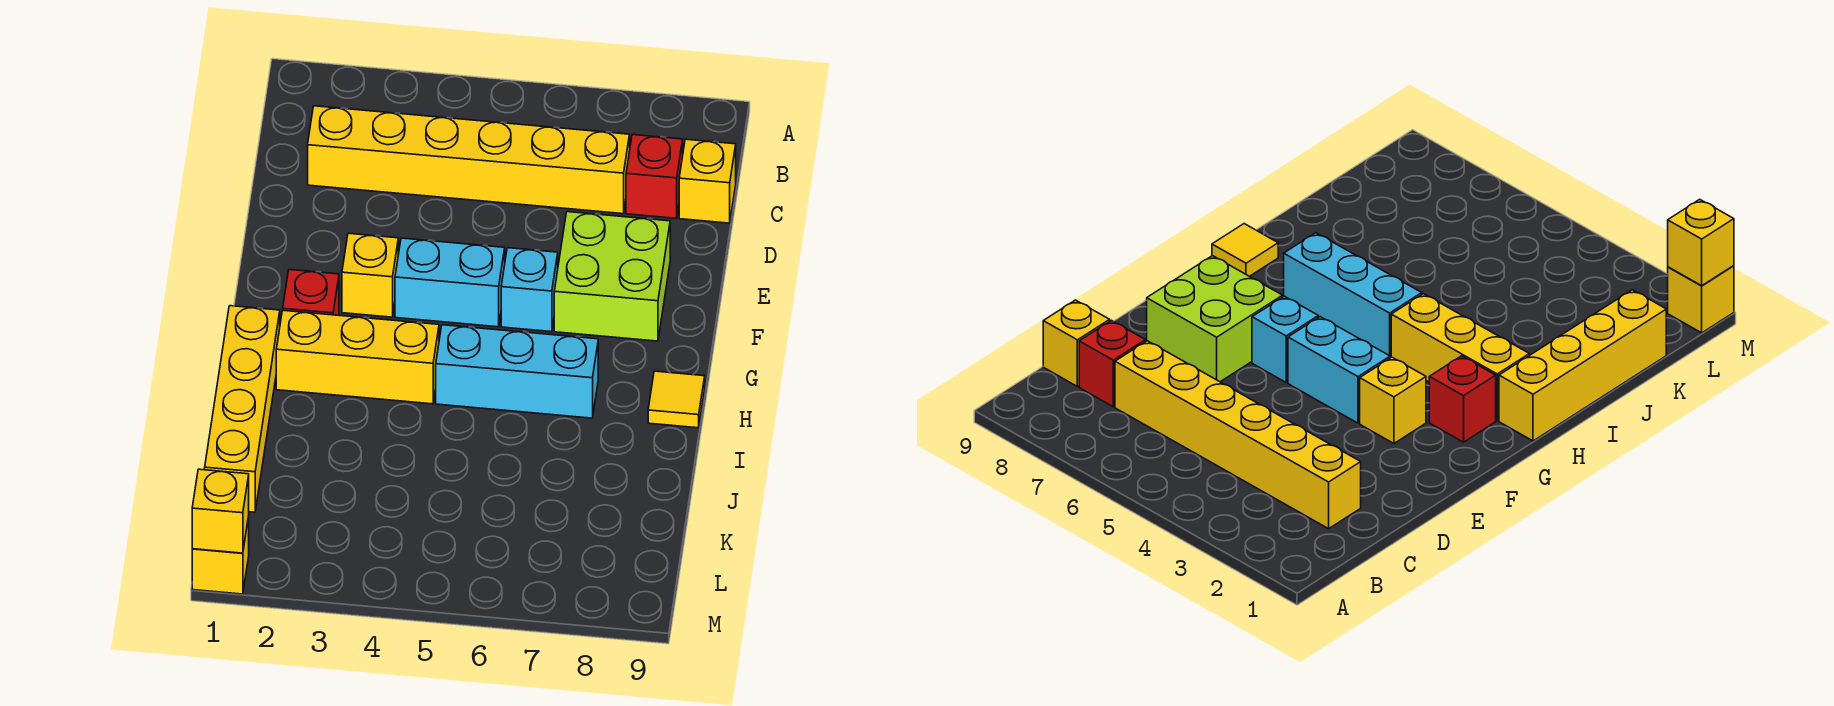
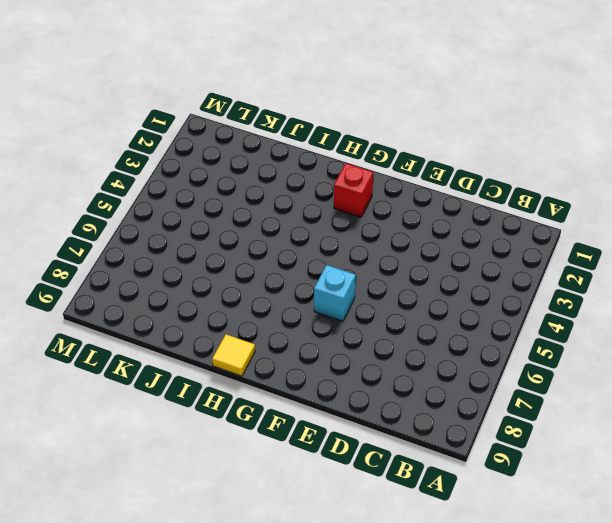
none -> yellow 1x6 brick [308,106,630,214]
none -> red 1x1 brick [626,135,683,218]
none -> yellow 1x1 brick [679,139,736,223]

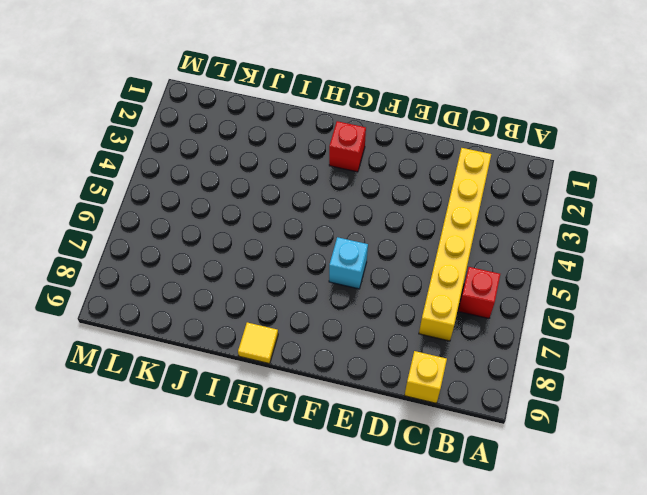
red 1x1 brick [458,267,500,318] -> red 1x1 brick moved to [626,135,683,218]
none -> lime 2x2 brick [554,212,670,341]
none -> yellow 1x1 brick [342,233,398,317]
none -> cyan 1x2 brick [395,238,505,327]

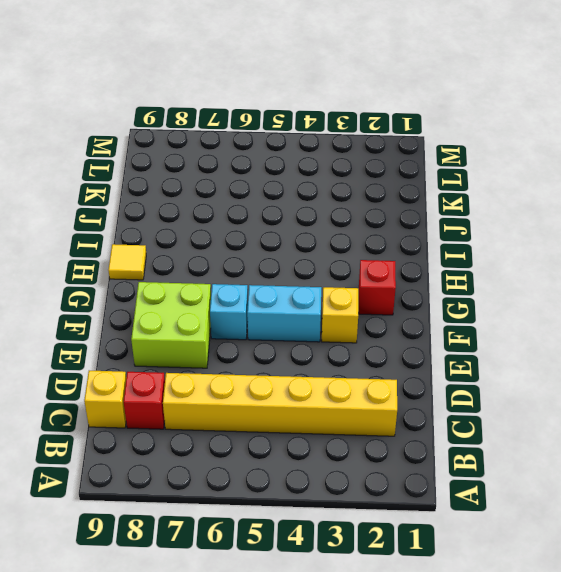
none -> yellow 1x4 brick [205,306,280,512]
none -> yellow 1x3 brick [276,310,439,404]
none -> cyan 1x3 brick [436,325,598,418]

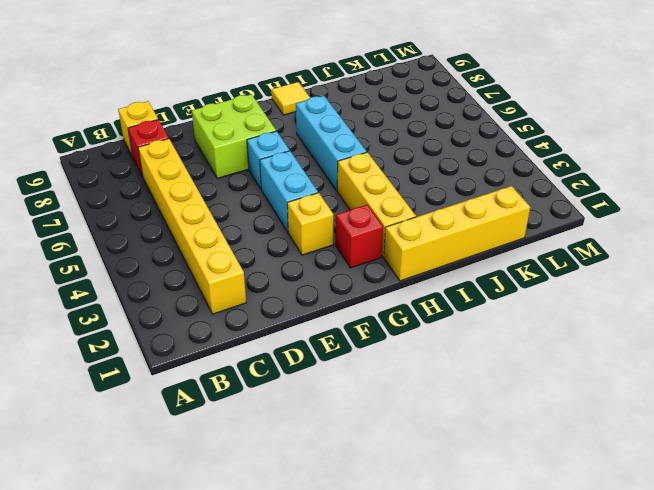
none -> yellow 1x1 brick [192,517,249,594]
none -> yellow 1x1 brick [192,469,249,553]

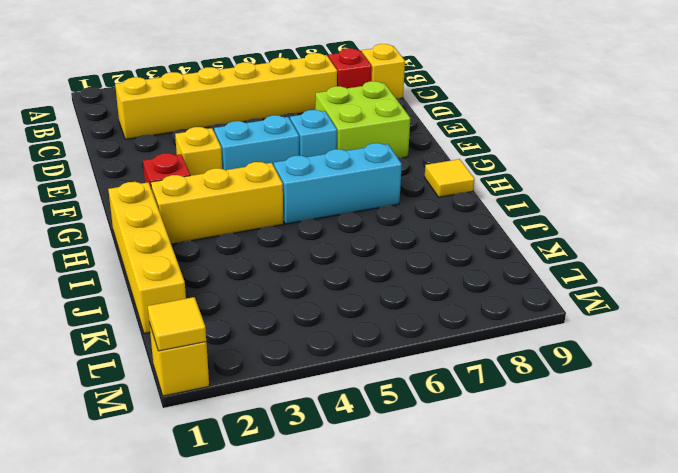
yellow 1x1 tile [148,297,206,351] -> yellow 1x1 brick [192,469,249,553]

